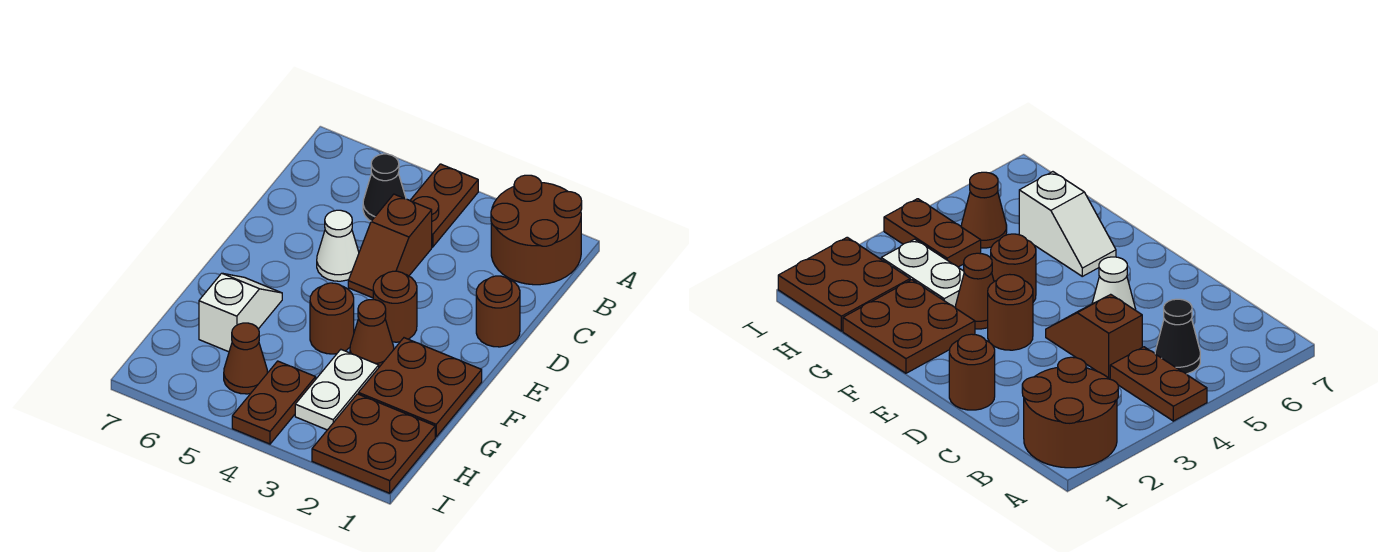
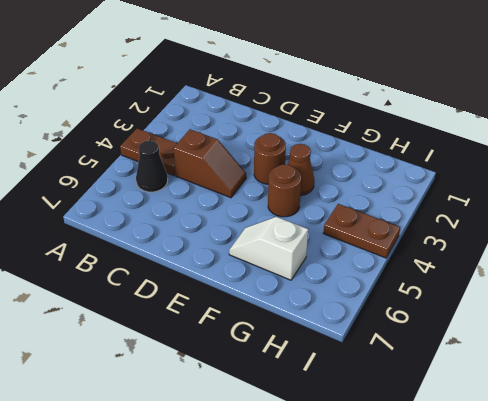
none -> brown 2x2 round brick [491,175,582,285]
none -> brown 1x1 round brick [476,276,520,347]
none -> white 1x1 cone [317,210,359,281]

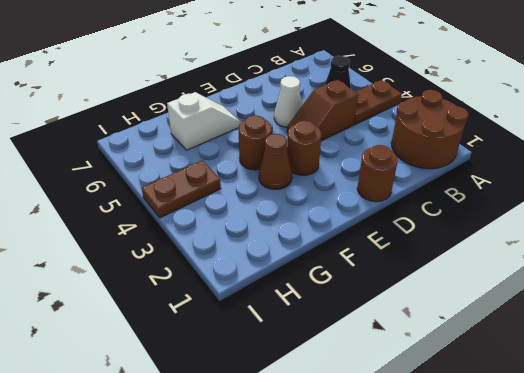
none -> brown 2x2 plate [358,338,482,437]
none -> white 1x2 plate [295,350,379,430]
none -> brown 2x2 plate [312,394,435,493]

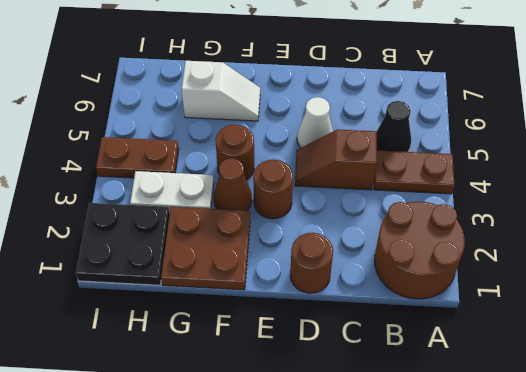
black 2x2 plate [76,203,170,285] -> brown 2x2 plate [312,394,435,493]
none -> brown 1x1 cone [224,323,267,394]

